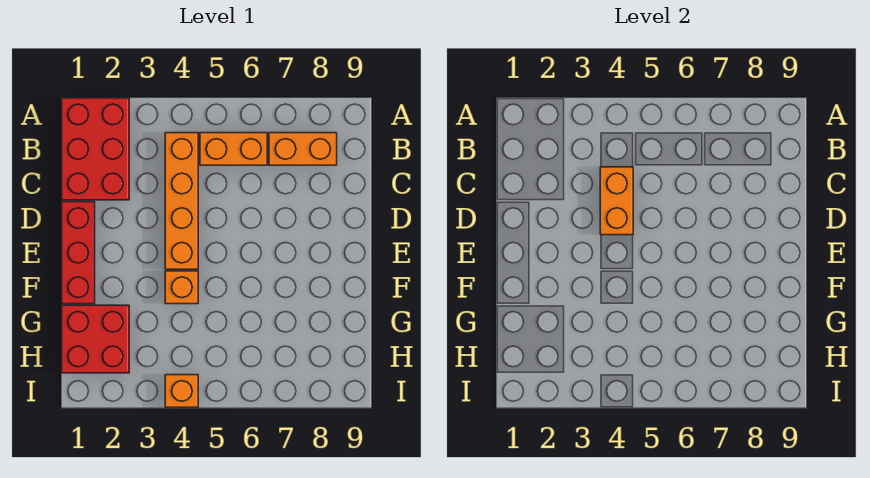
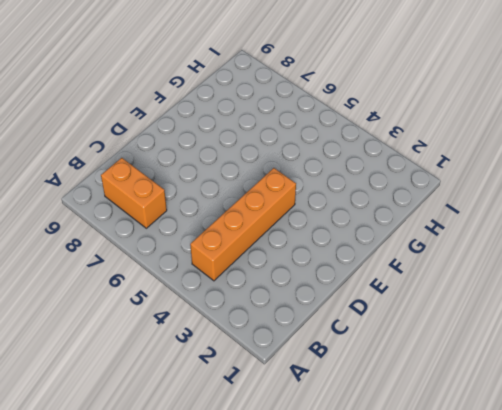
none -> red 2x3 brick [62,98,129,200]
none -> orange 1x2 brick [200,133,267,165]

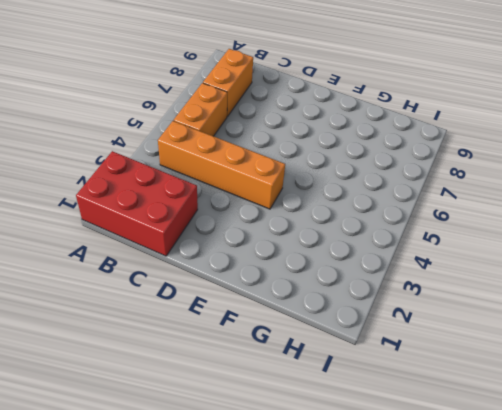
none -> red 1x3 brick [62,202,95,304]
none -> orange 1x1 brick [165,271,198,304]

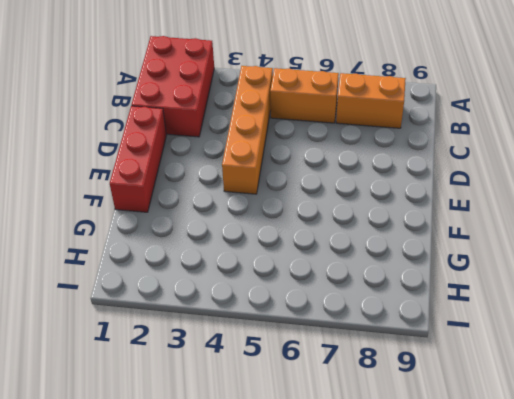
none -> orange 1x1 brick [165,271,198,304]
none -> red 2x2 brick [62,305,129,373]

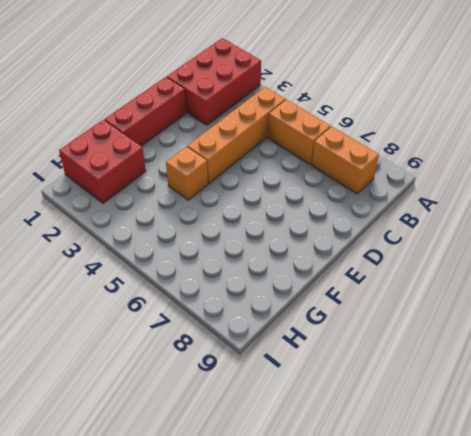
none -> orange 1x1 brick [165,375,198,407]
none -> orange 1x2 brick [600,167,633,235]

